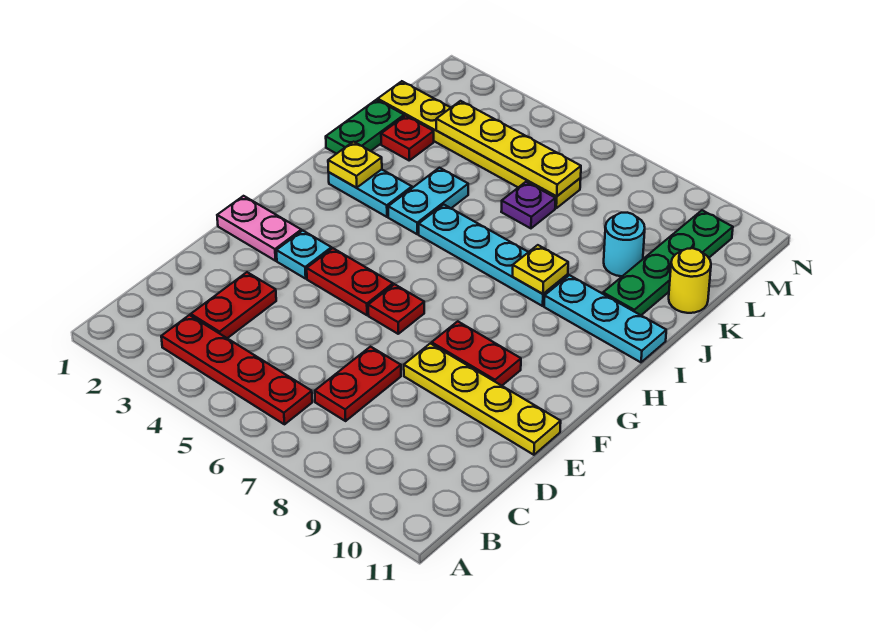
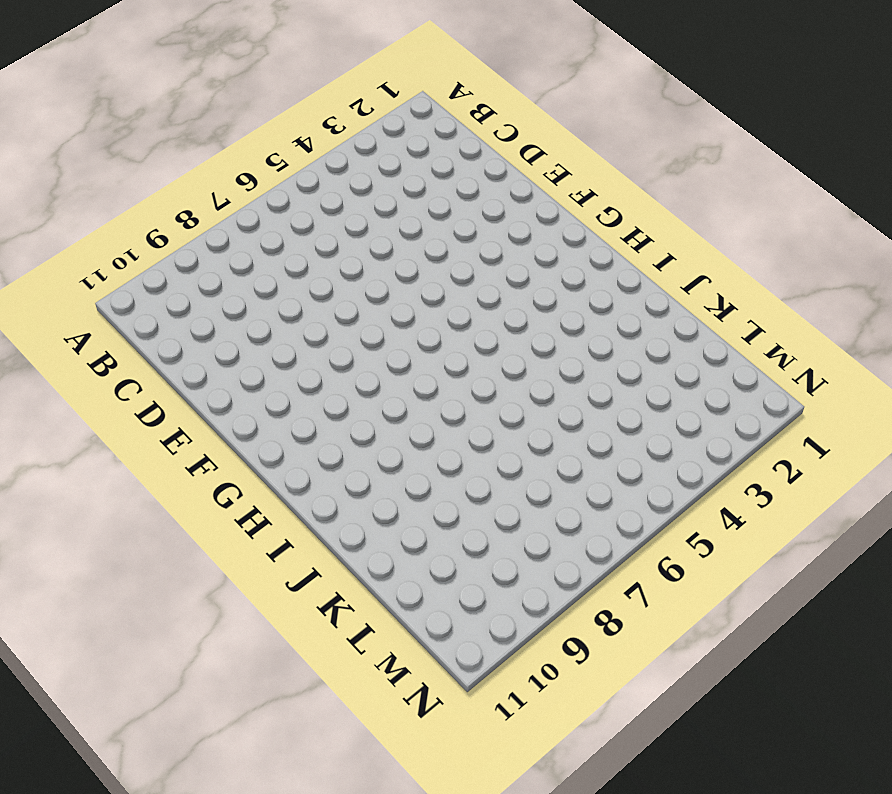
none -> red 1x4 plate [161,315,312,424]
none -> red 1x2 plate [191,272,276,338]
none -> red 1x2 plate [315,347,401,421]

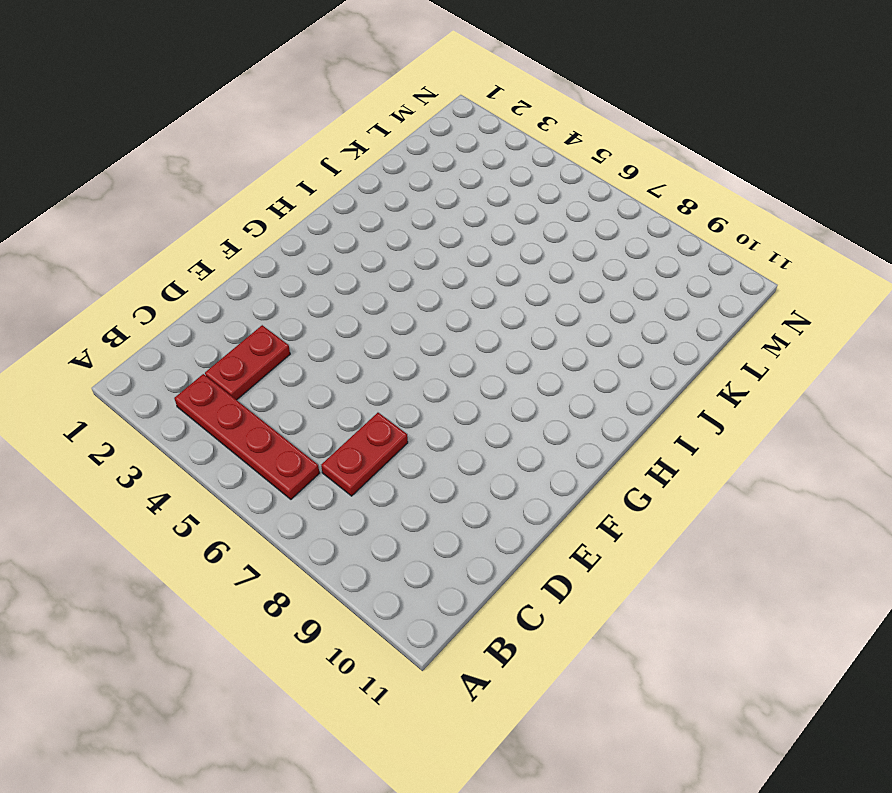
none -> yellow 1x4 plate [404,343,561,455]
none -> pink 1x2 plate [217,196,301,261]
none -> cyan 1x1 plate [276,231,332,279]

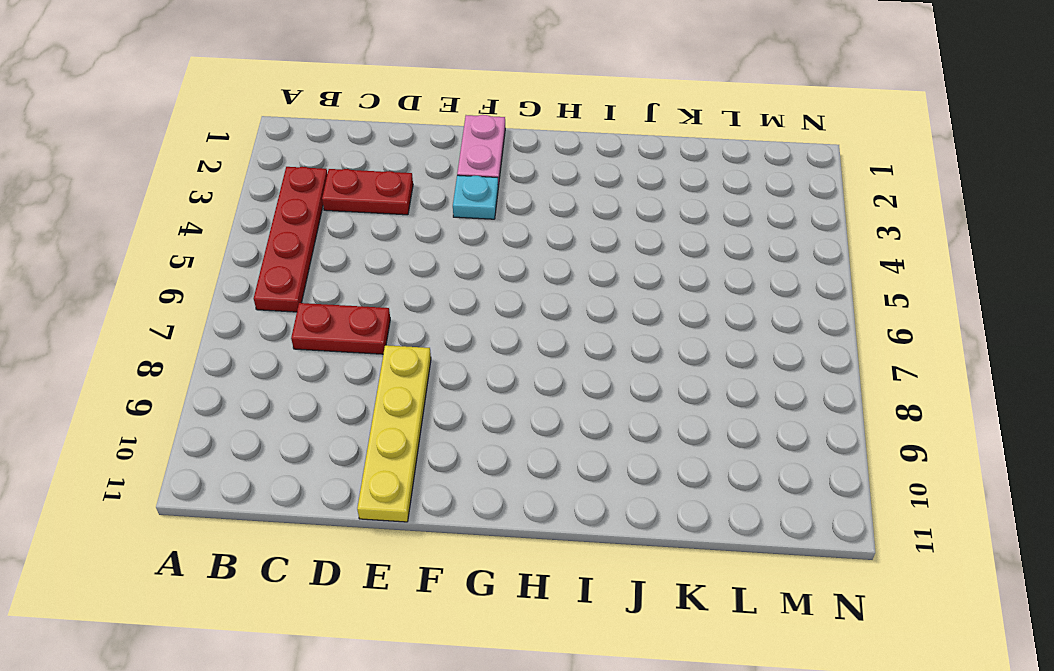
none -> red 1x2 plate [307,248,393,315]
none -> red 1x1 plate [368,284,424,334]
none -> red 1x2 plate [432,321,521,386]

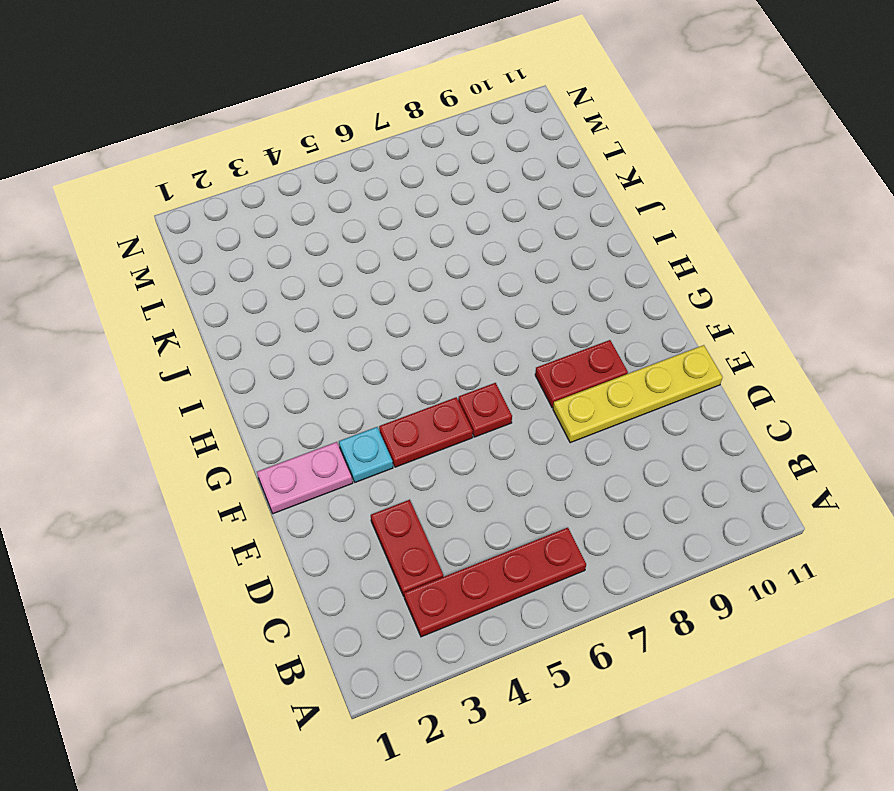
none -> red 1x2 plate [315,347,401,421]
none -> cyan 1x2 plate [329,169,412,217]
none -> cyan 1x2 plate [388,168,468,234]

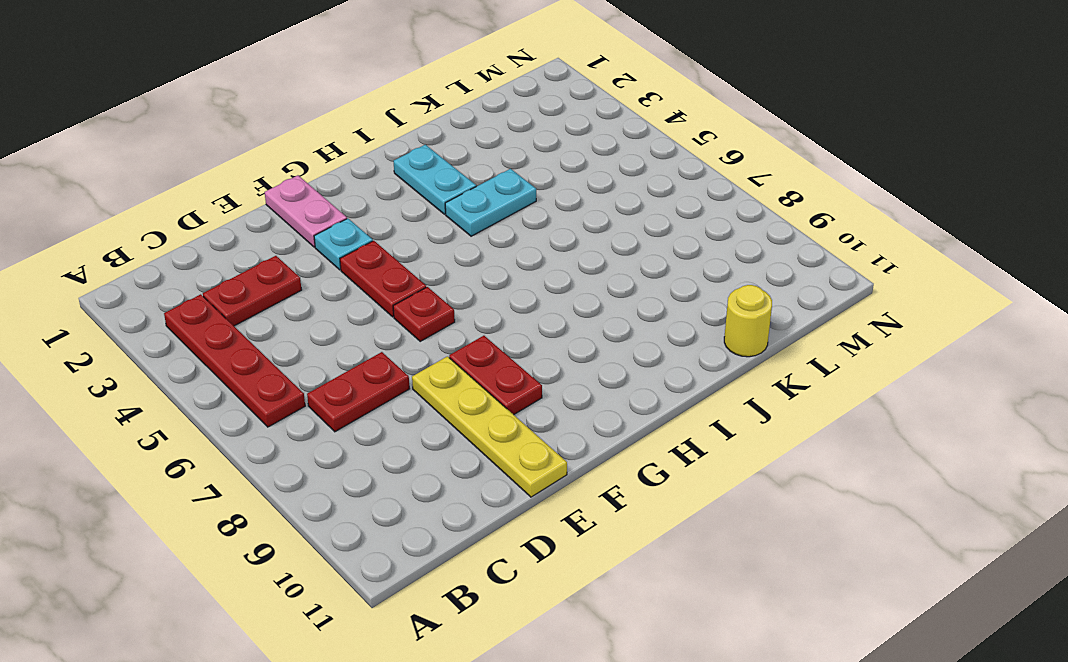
none -> cyan 1x4 plate [419,205,568,306]
none -> cyan 1x3 plate [544,275,666,362]
none -> green 1x2 plate [326,100,404,154]

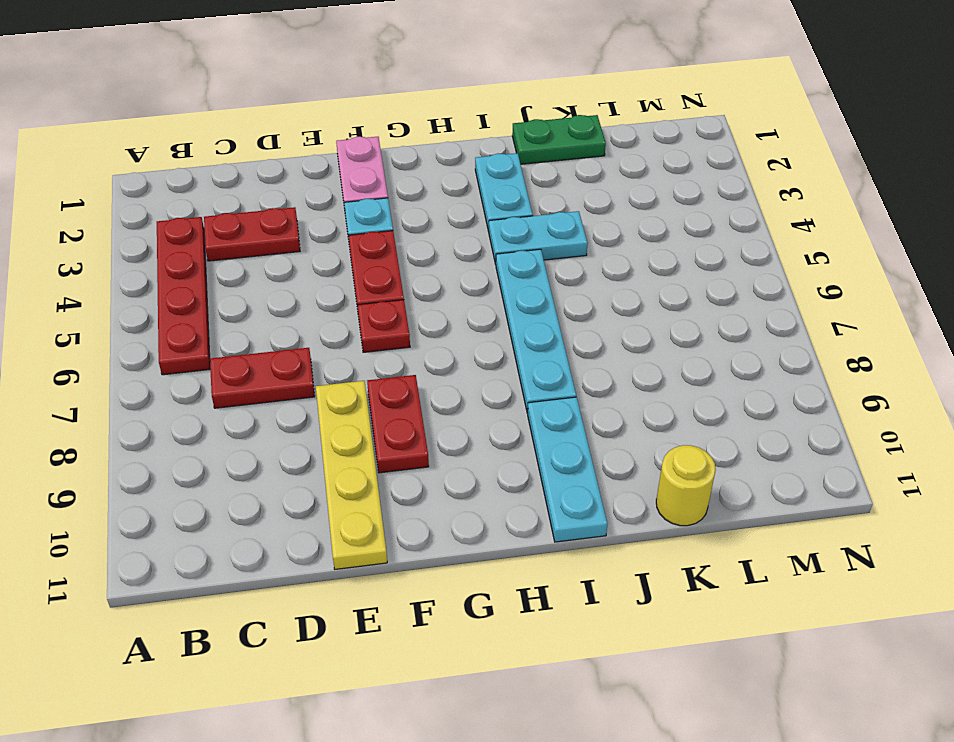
none -> green 1x4 plate [603,210,733,315]
none -> red 1x1 plate [381,116,434,160]
none -> purple 1x1 plate [501,182,556,228]

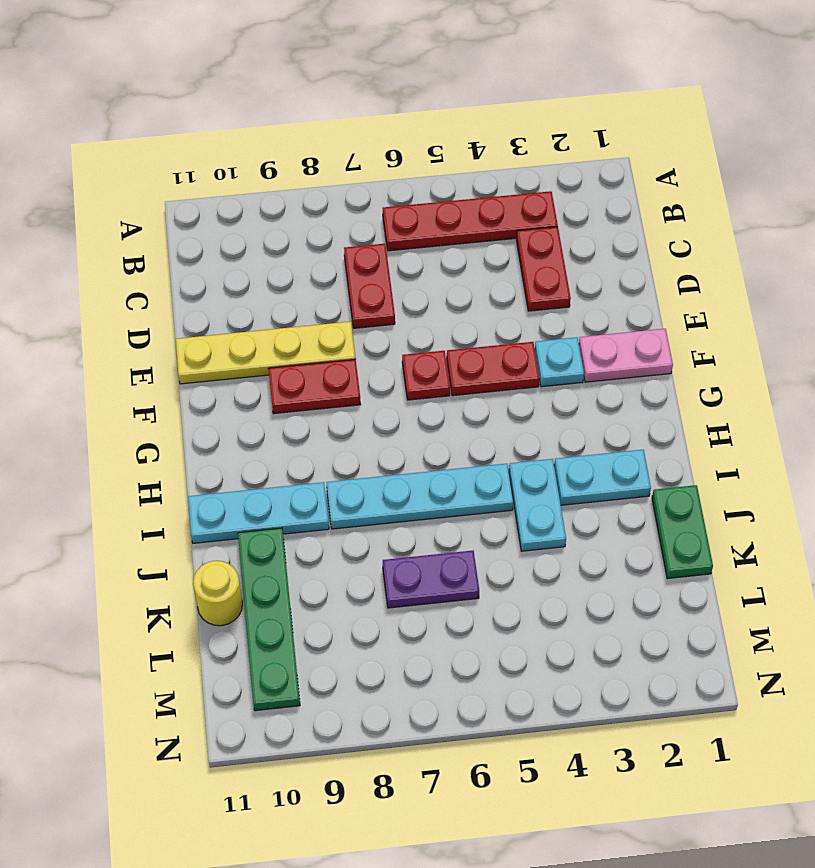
purple 1x2 plate [383,551,479,608] -> purple 1x1 plate [501,182,556,228]
none -> red 1x1 plate [381,116,434,160]
none -> cyan 1x1 round brick [604,213,645,276]
none -> yellow 1x6 plate [378,81,581,208]

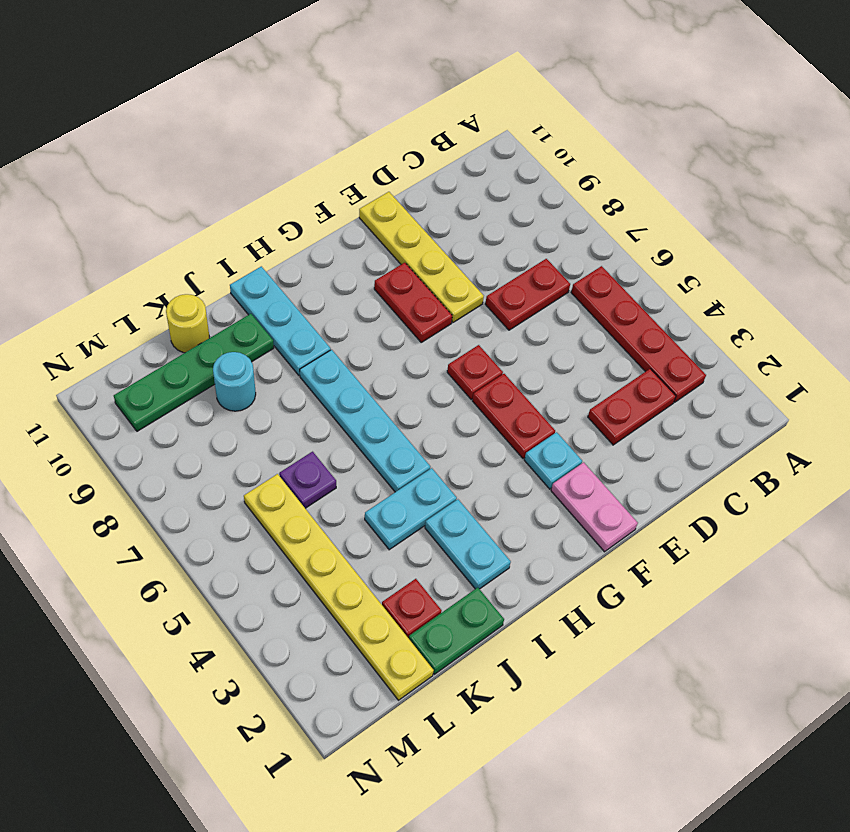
none -> yellow 1x1 plate [328,142,382,188]
none -> yellow 1x1 plate [513,245,568,294]
none -> yellow 1x4 plate [436,101,581,196]

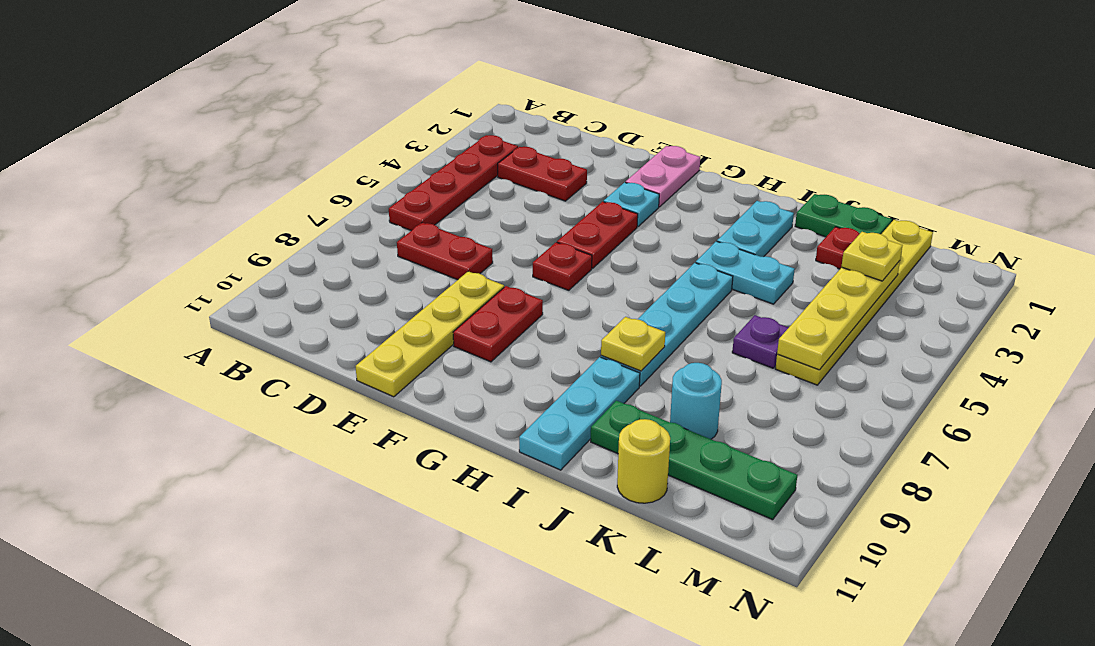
yellow 1x1 plate [841,232,902,281] -> yellow 1x1 plate moved to [328,142,382,188]

